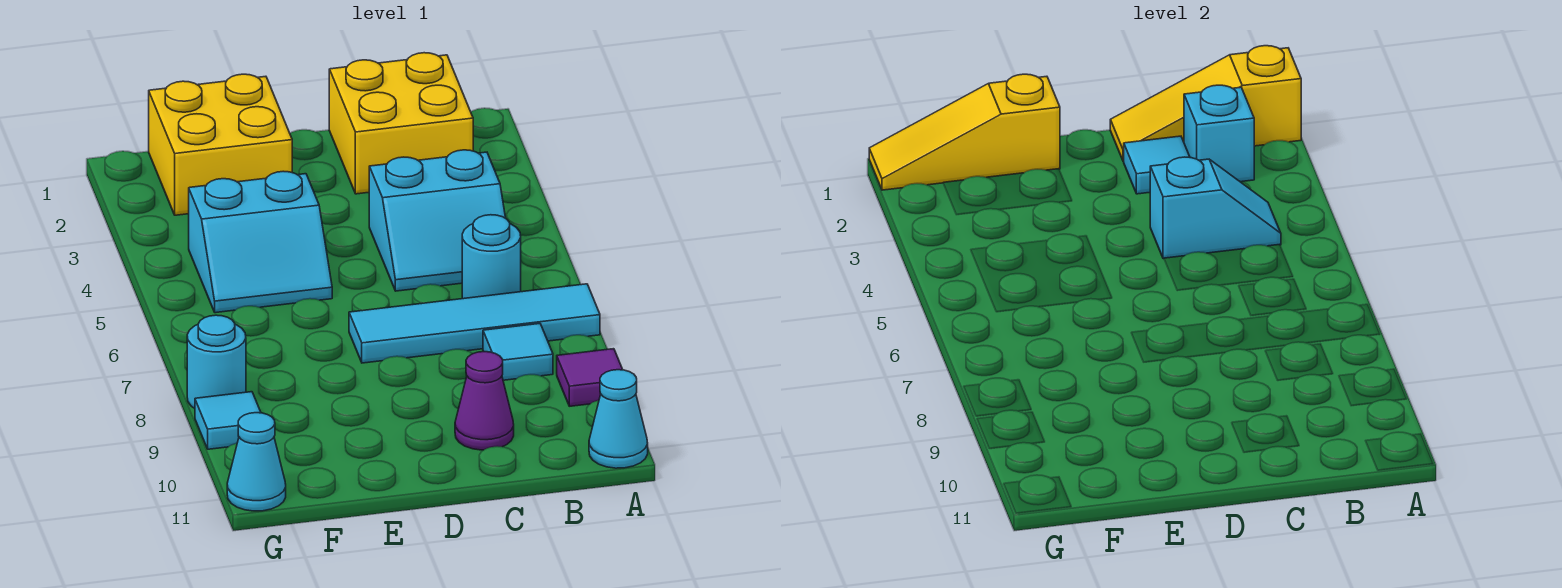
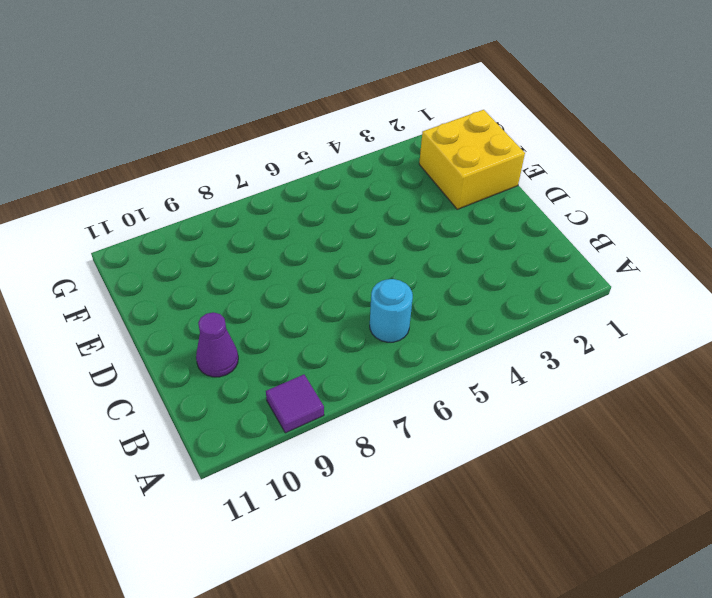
none -> cyan 1x4 tile [349,284,600,363]
none -> cyan 1x1 cone [589,370,648,468]
none -> yellow 2x2 brick [329,53,473,194]

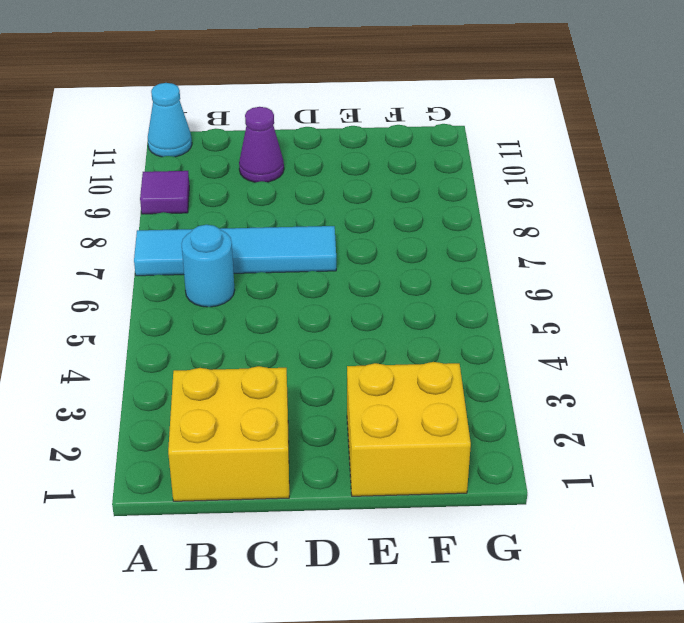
none -> cyan 2x2 slope [369,150,506,291]
none -> cyan 1x1 tile [483,324,553,380]
none -> cyan 2x2 slope [189,171,332,313]

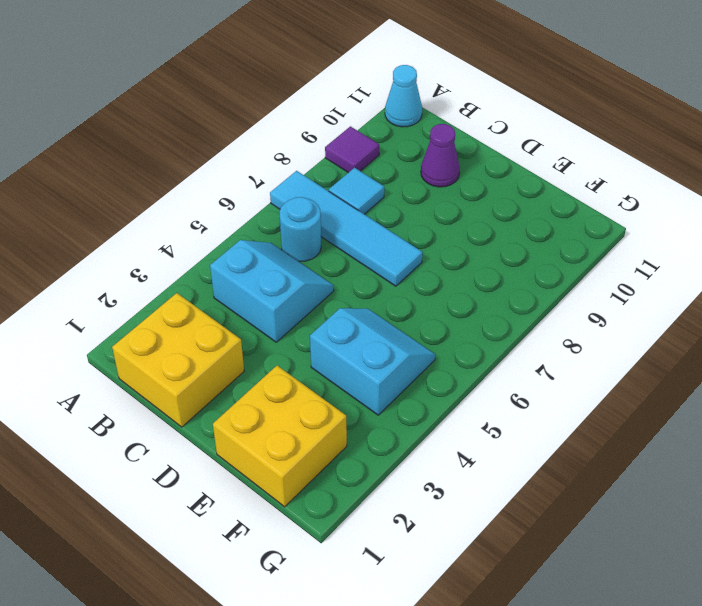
none -> cyan 1x1 round brick [187,315,246,408]
none -> cyan 1x1 tile [195,392,261,449]
none -> cyan 1x1 cone [227,413,286,511]

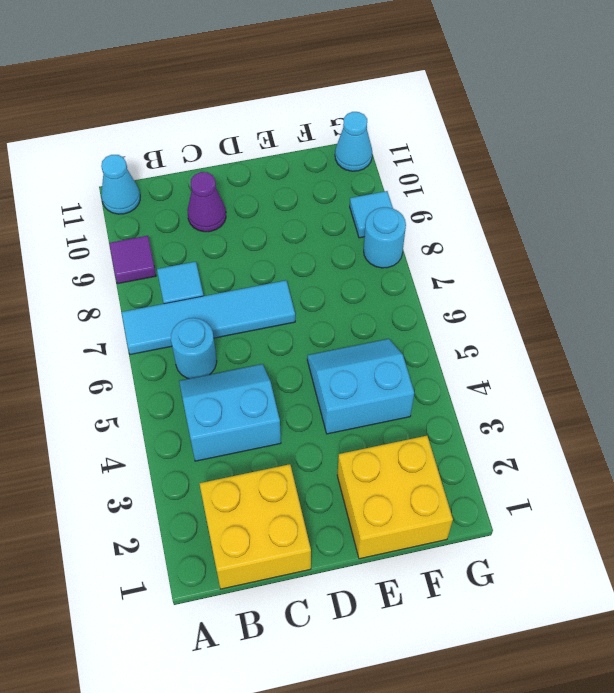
none -> yellow 1x3 slope [1110,46,1301,162]
none -> cyan 1x1 brick [1184,85,1254,181]
none -> cyan 1x2 slope [1150,157,1281,259]

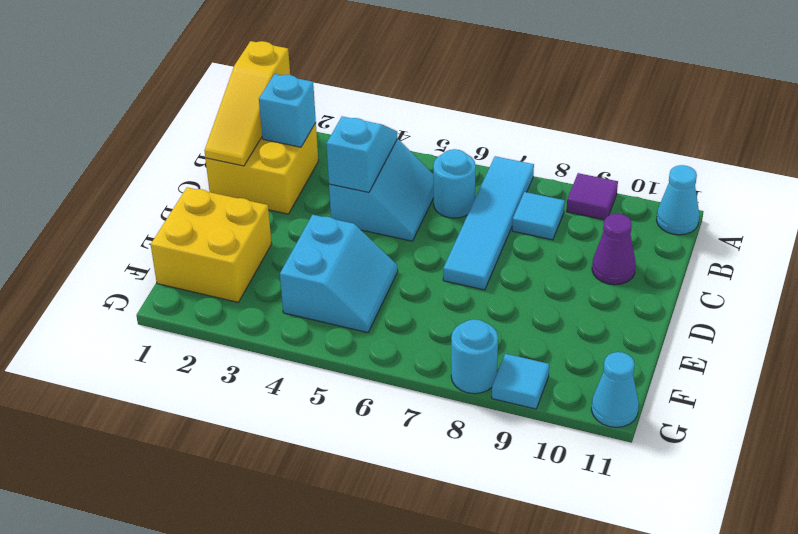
none -> cyan 1x1 tile [1124,136,1190,194]
none -> yellow 1x3 slope [869,74,1060,190]

